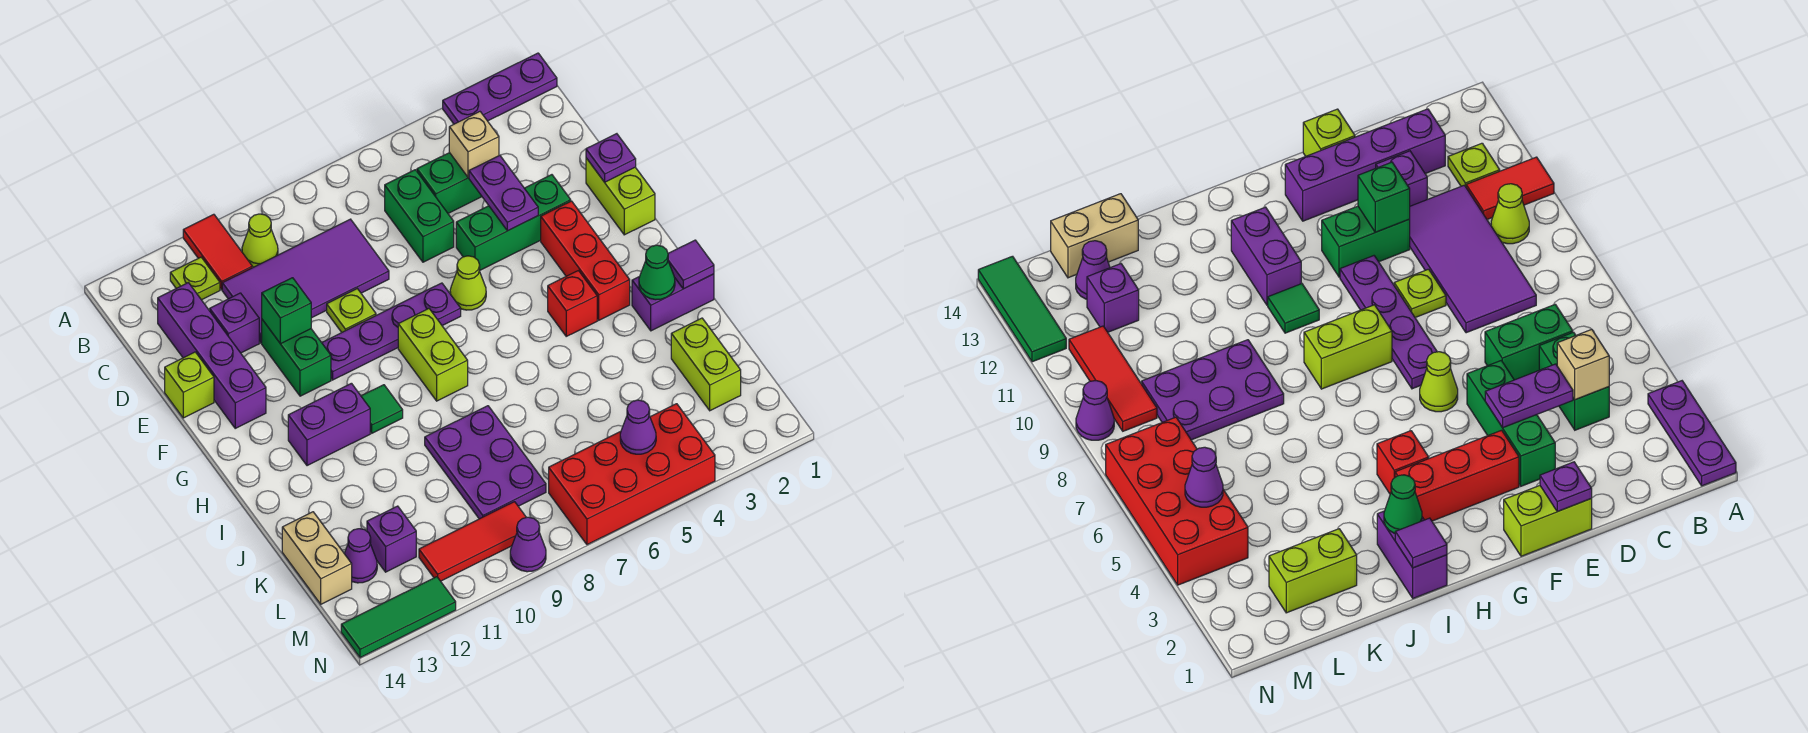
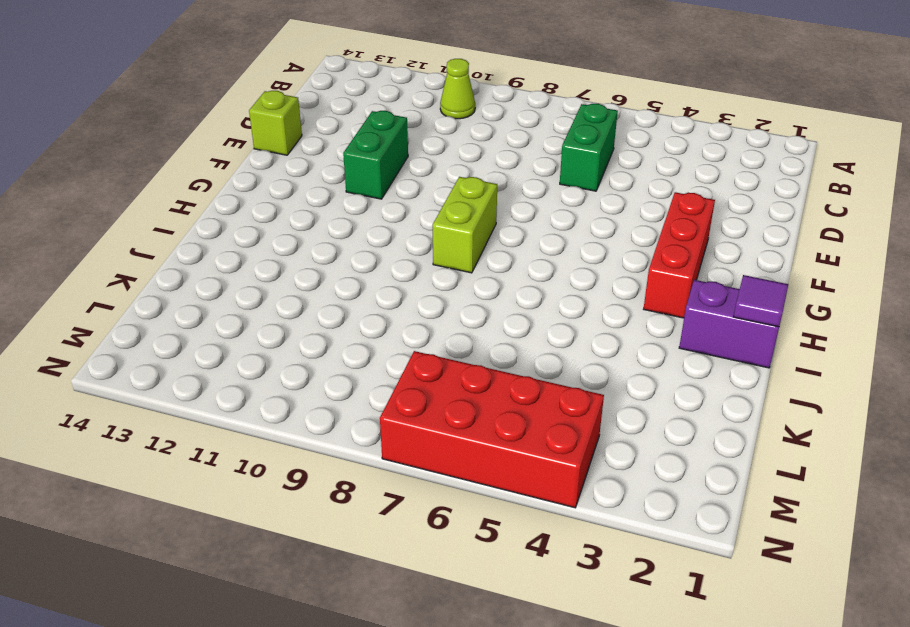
none -> purple 1x3 plate [443,53,557,124]
none -> red 1x2 tile [183,214,252,290]
none -> lime 1x1 plate [170,257,220,300]
none -> green 1x2 brick [417,153,482,213]

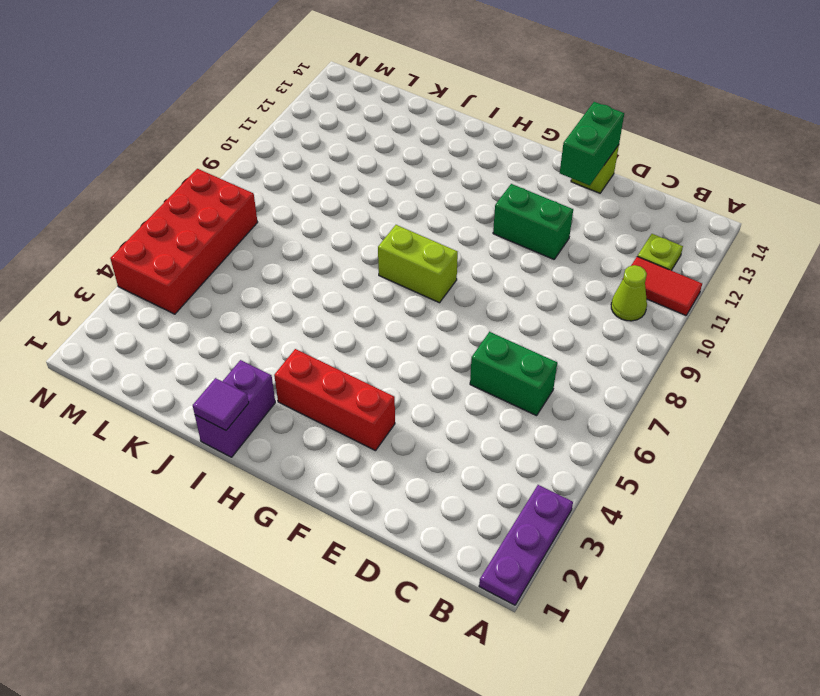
green 1x2 brick [560,102,624,185] -> green 1x2 brick moved to [417,153,482,213]
none -> purple 2x4 tile [222,219,389,343]
none -> purple 1x4 brick [158,283,266,428]
none -> purple 1x1 brick [210,293,259,353]
none -> lime 1x2 brick [586,158,655,235]

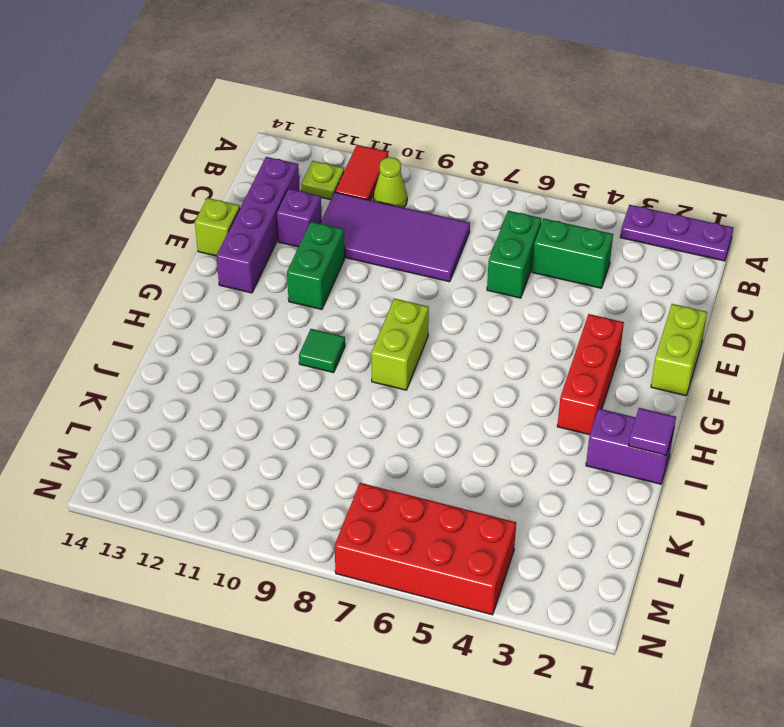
none -> green 1x3 brick [456,175,571,270]
none -> lime 1x1 plate [327,289,376,332]
none -> lime 1x1 cone [450,256,486,310]
none -> purple 1x4 plate [322,283,461,380]

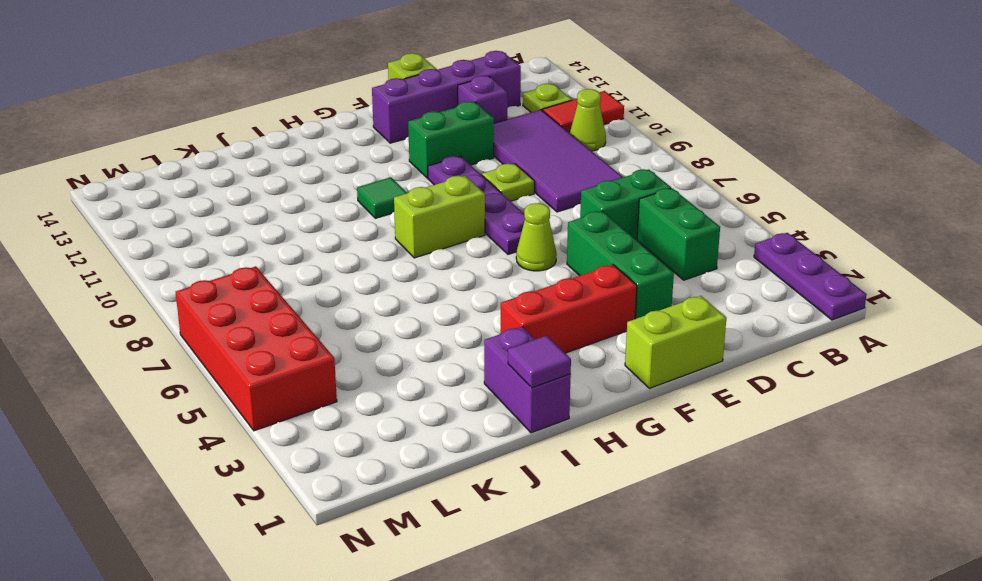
none -> red 1x1 brick [548,271,597,336]
none -> purple 1x2 brick [288,383,370,466]
none -> purple 2x3 plate [425,406,546,519]
none -> lime 1x2 brick [671,318,741,411]

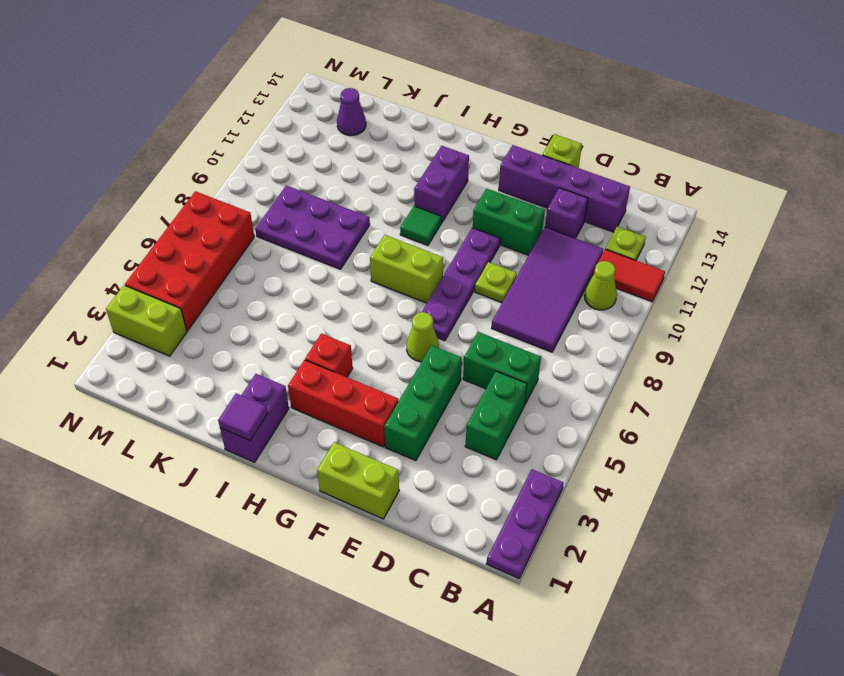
lime 1x2 brick [106,285,187,356] -> lime 1x2 brick moved to [671,318,741,411]
none -> tan 1x2 brick [282,512,352,604]
none -> purple 1x1 brick [367,506,416,572]
none -> red 1x3 tile [419,502,526,581]
none -> purple 1x1 cone [510,517,546,572]

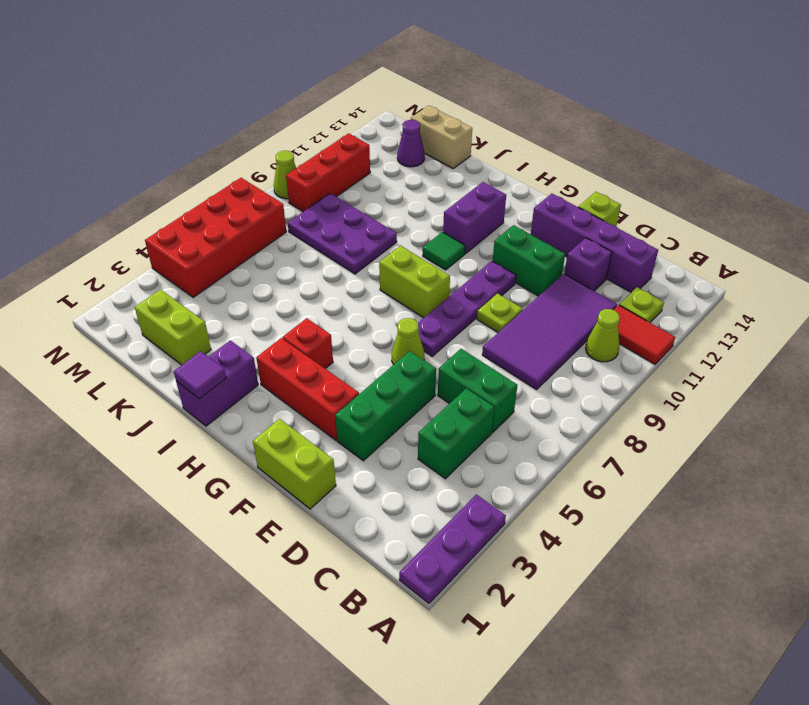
red 1x3 brick [286,133,370,212] -> red 1x3 tile [419,502,526,581]
lime 1x1 cone [274,151,296,199] -> purple 1x1 cone [510,517,546,572]
none -> purple 1x1 brick [367,506,416,572]
none -> green 1x3 tile [341,577,456,658]
none -> tan 1x1 brick [449,112,499,178]
none -> purple 1x2 plate [469,155,538,231]

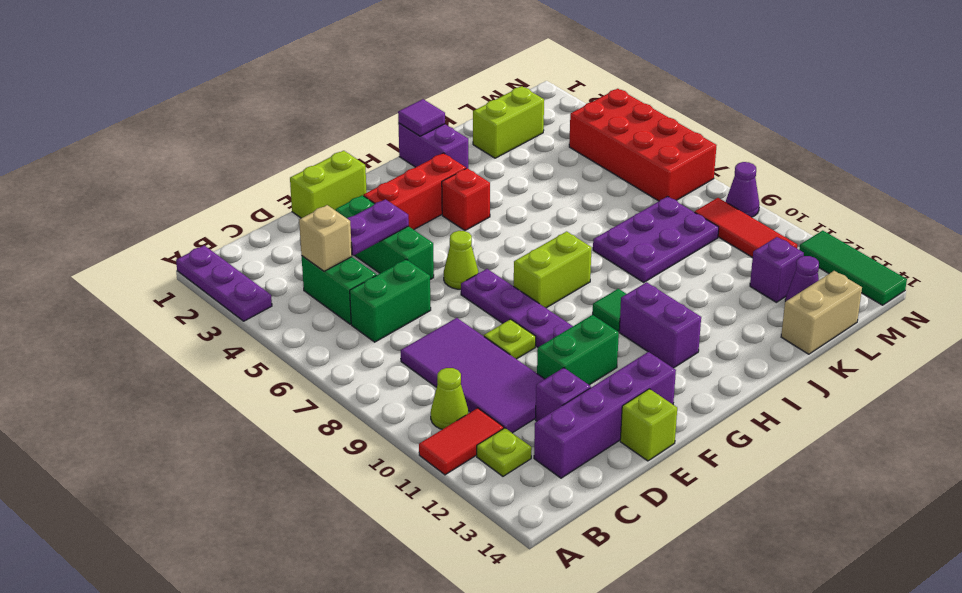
none -> purple 1x1 plate [586,134,636,182]
none -> green 1x1 brick [262,278,311,344]
none -> green 1x1 cone [639,245,675,300]
none -> purple 1x1 cone [620,400,656,454]

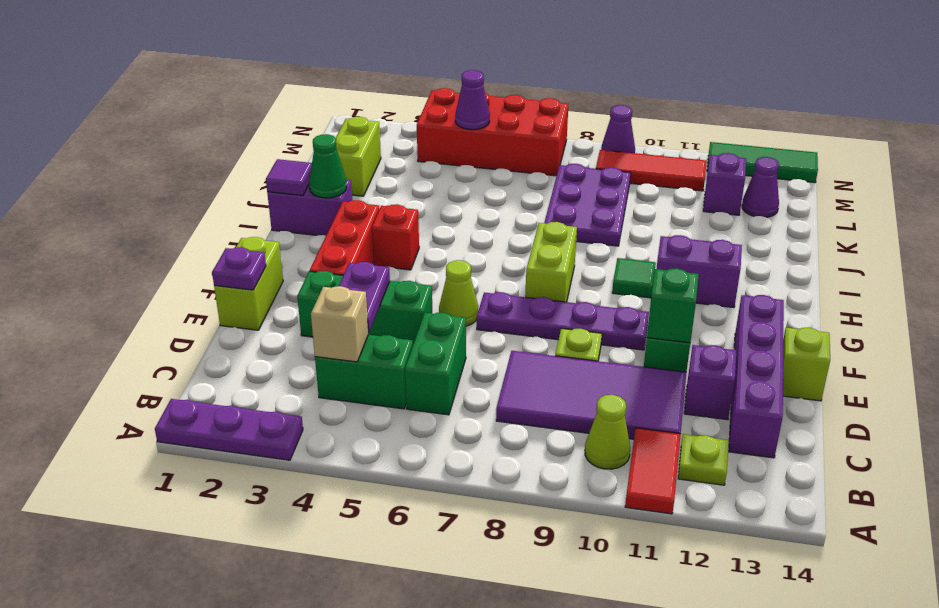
none -> tan 1x2 brick [282,512,352,604]

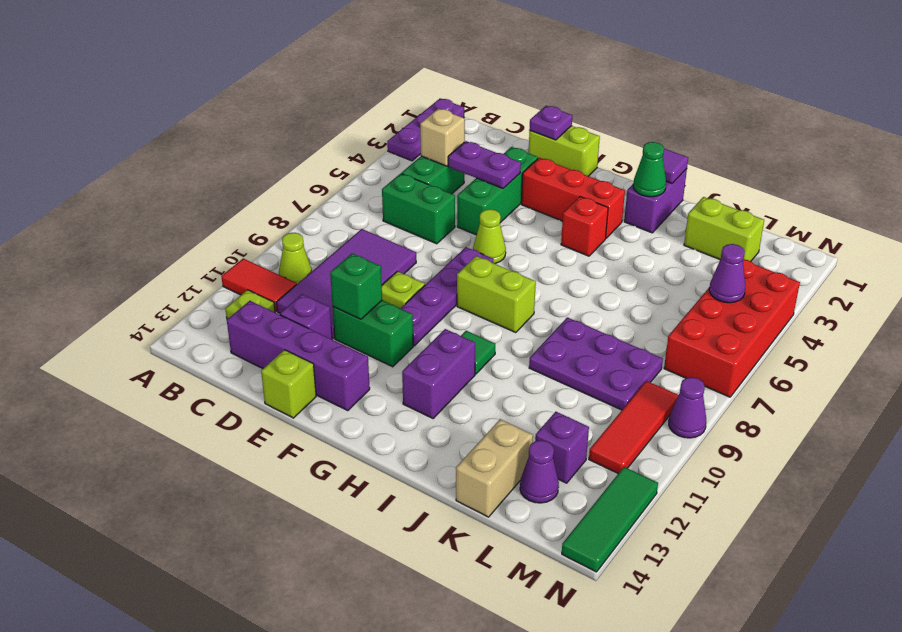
tan 1x2 brick [456,419,533,517] -> tan 1x2 brick turned to [282,512,352,604]

